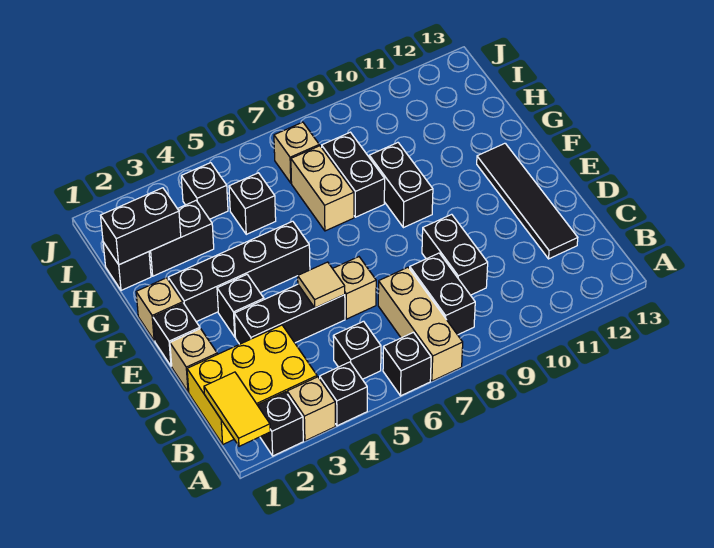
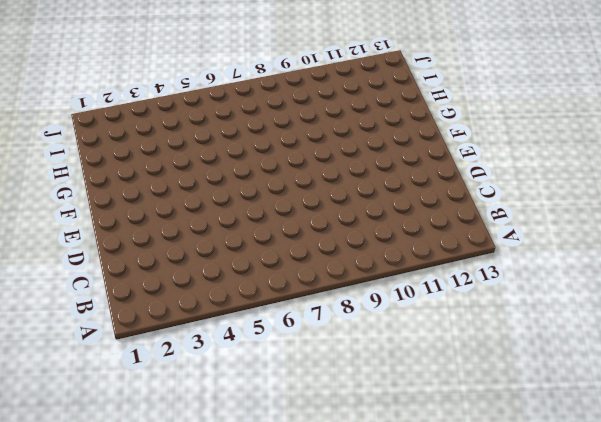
none -> black 1x1 brick [258,392,303,456]
none -> tan 1x1 brick [287,377,335,441]
none -> black 1x1 brick [320,362,367,426]

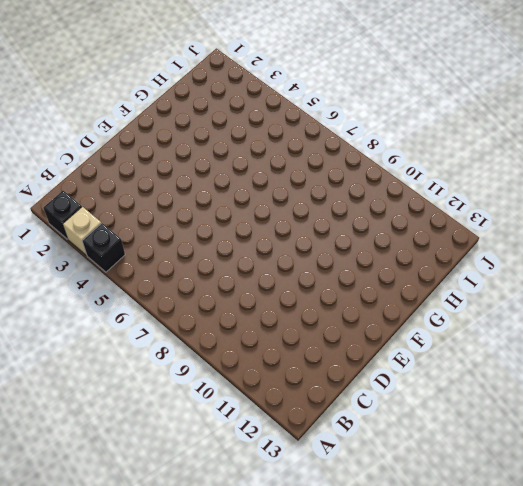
none -> black 1x1 brick [383,332,431,396]
none -> tan 1x3 brick [378,267,463,381]
none -> yellow 2x3 brick [187,325,317,444]

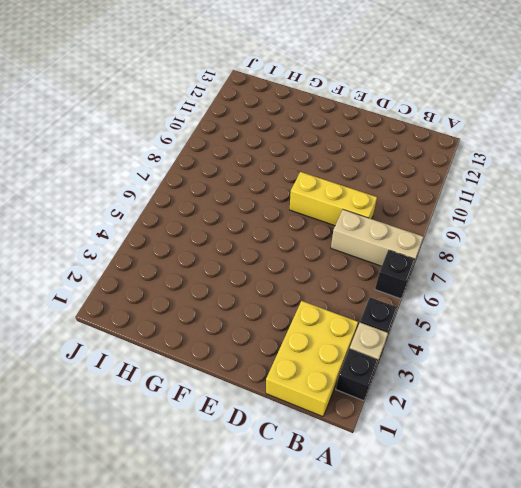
yellow 1x3 brick [290,172,377,226] -> black 1x2 brick [410,253,475,335]
none -> black 1x1 brick [333,321,381,379]
none -> black 1x2 brick [422,214,488,295]
none -> black 1x4 tile [477,143,578,259]

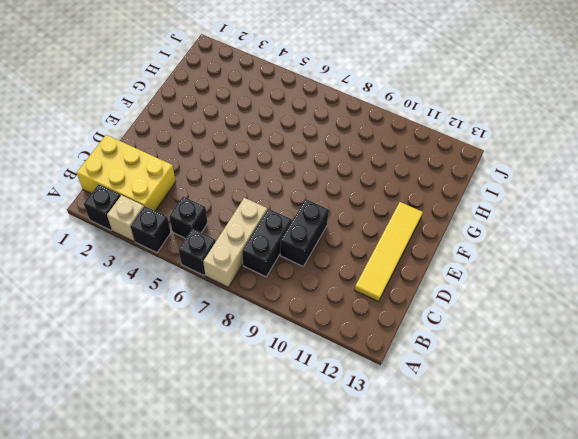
yellow 1x4 tile [355,202,423,302] -> black 1x4 tile [477,143,578,259]
none -> tan 1x1 brick [170,329,217,392]
none -> black 1x3 brick [234,284,345,344]
none -> tan 1x1 brick [333,257,376,319]

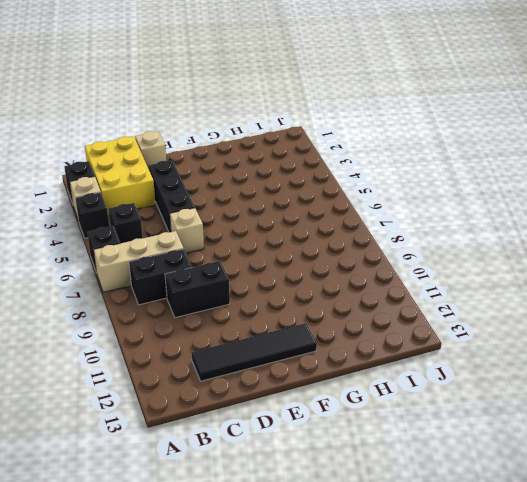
none -> black 1x1 brick [153,303,200,366]
none -> black 1x1 brick [217,275,264,337]
none -> tan 1x1 brick [136,278,183,341]

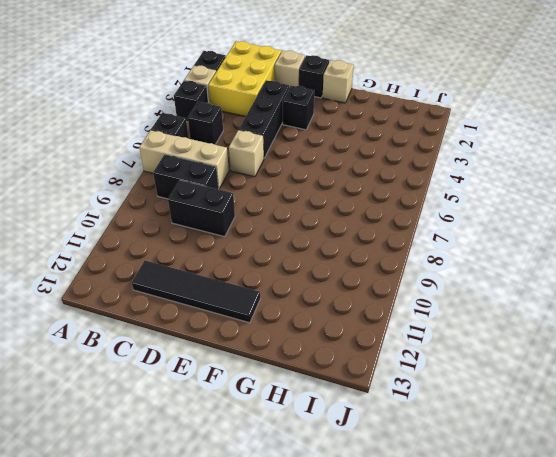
none -> black 1x4 brick [168,221,310,322]
none -> black 1x2 brick [369,143,433,228]
none -> tan 1x2 brick [291,146,354,231]

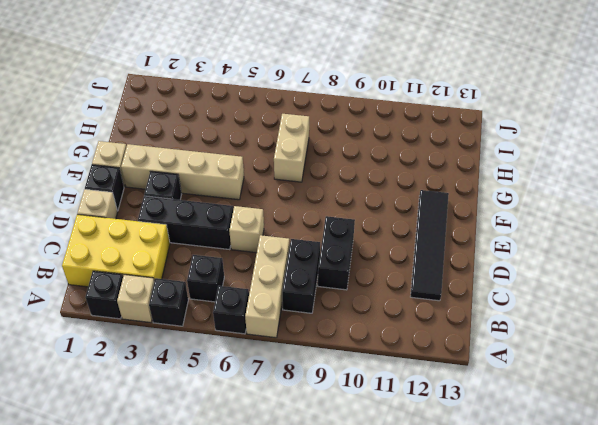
tan 1x4 brick [121,144,244,200] -> black 1x4 brick [168,221,310,322]
none -> black 1x2 brick [369,143,433,228]
none -> black 1x2 brick [322,132,385,217]
none -> black 1x1 brick [103,242,151,290]

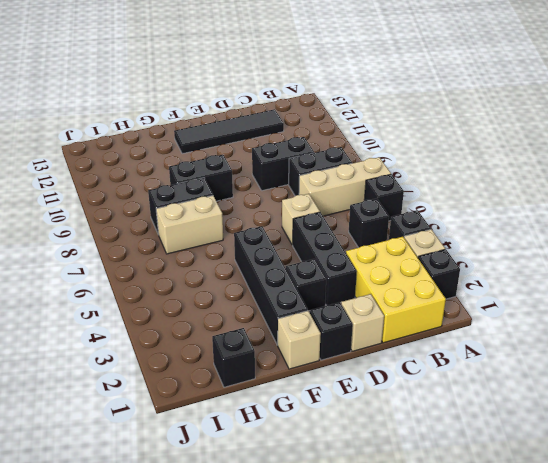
none -> black 1x2 brick [149,201,214,276]
none -> black 1x1 brick [229,173,276,234]
none -> black 1x1 brick [181,163,228,219]

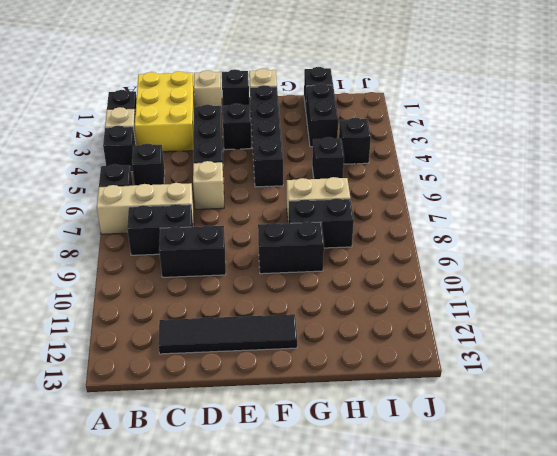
none -> tan 1x1 brick [274,122,319,183]
none -> yellow 1x2 tile [204,372,270,446]
none -> tan 1x1 tile [298,262,345,308]

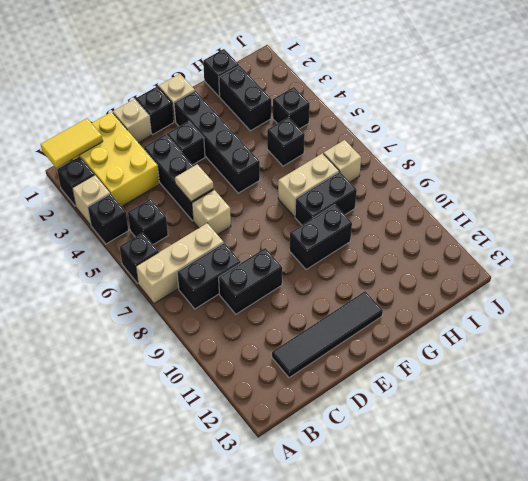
none -> black 1x2 brick [101,188,181,265]

